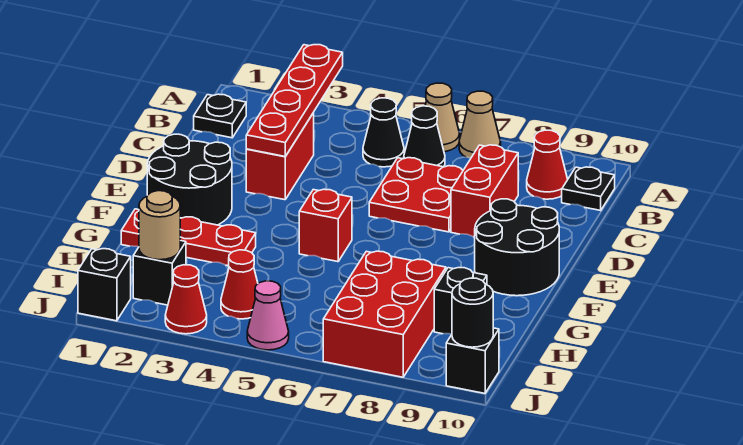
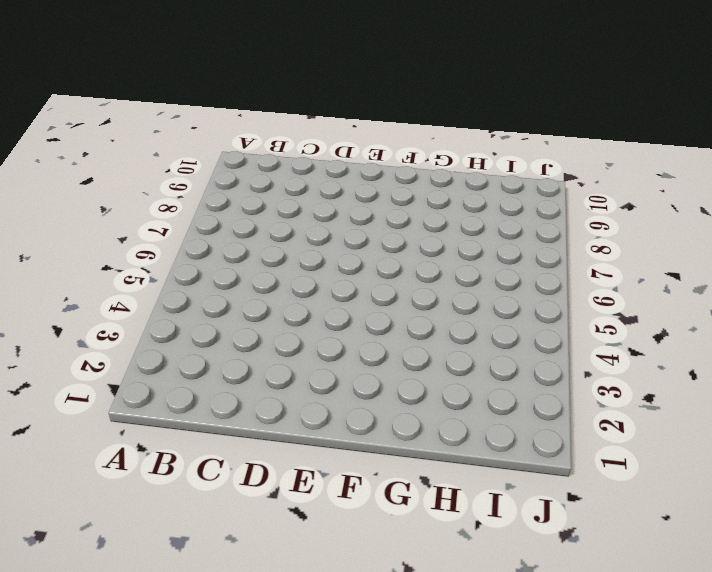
none -> tan 1x1 cone [425,83,460,152]
none -> tan 1x1 cone [459,91,501,158]
none -> black 1x1 plate [194,94,246,138]

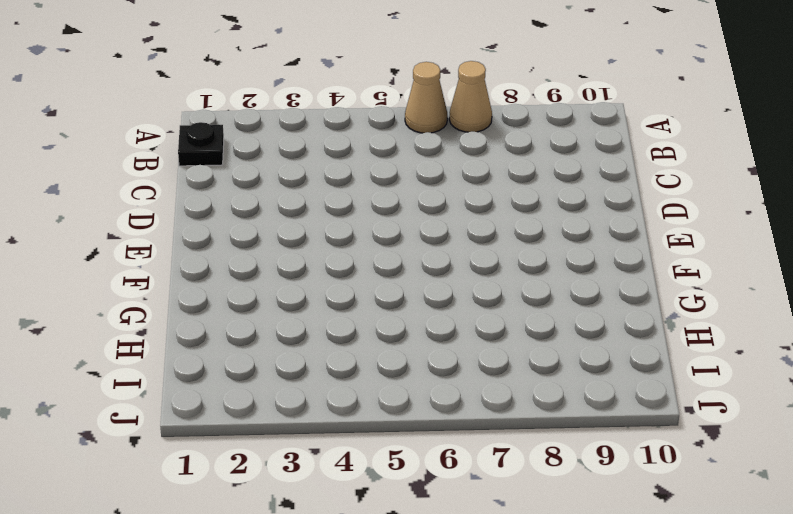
none -> black 1x1 cone [363,98,404,167]
none -> black 1x1 cone [404,106,445,167]
none -> red 1x1 cone [527,130,568,199]

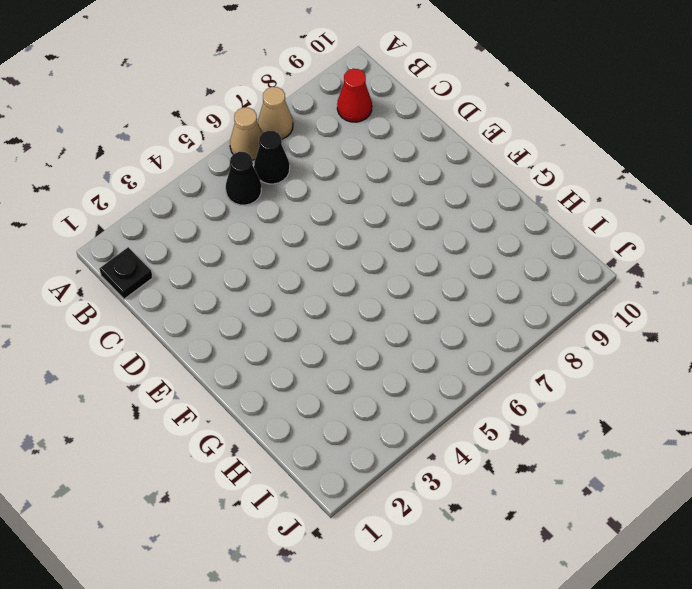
none -> black 1x1 plate [562,167,615,210]
none -> red 1x2 brick [246,113,314,200]
none -> red 2x2 plate [369,158,463,232]

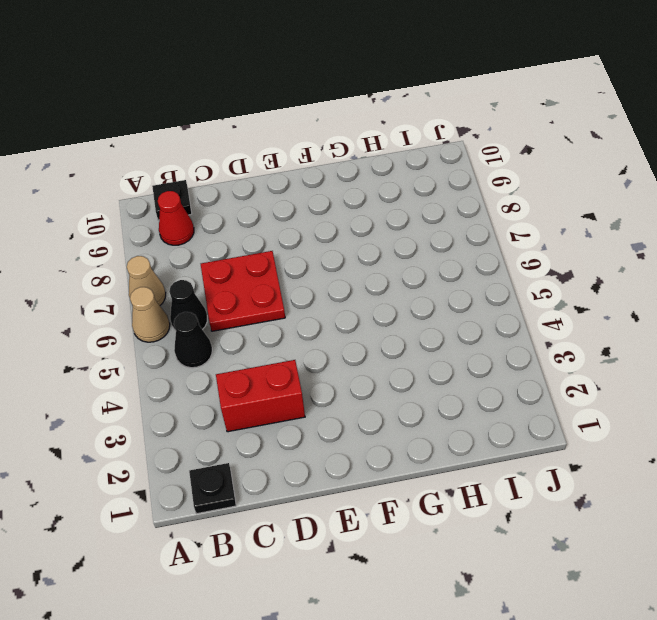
none -> red 1x2 brick [451,145,518,237]
none -> black 2x2 round brick [147,134,232,225]
none -> black 2x2 round brick [475,199,559,296]

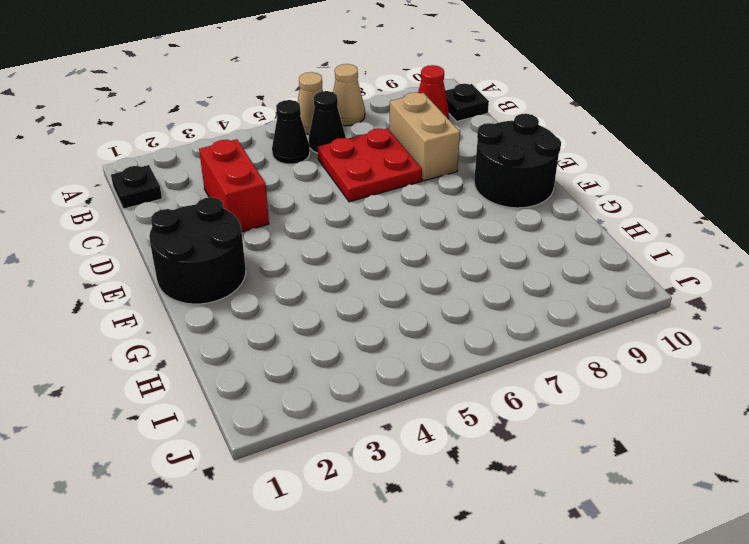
tan 1x2 brick [389,92,460,181] -> red 1x2 brick [451,145,518,237]
none -> red 1x1 brick [299,189,352,262]
none -> red 1x3 plate [121,209,256,266]
none -> red 2x3 brick [323,251,446,377]

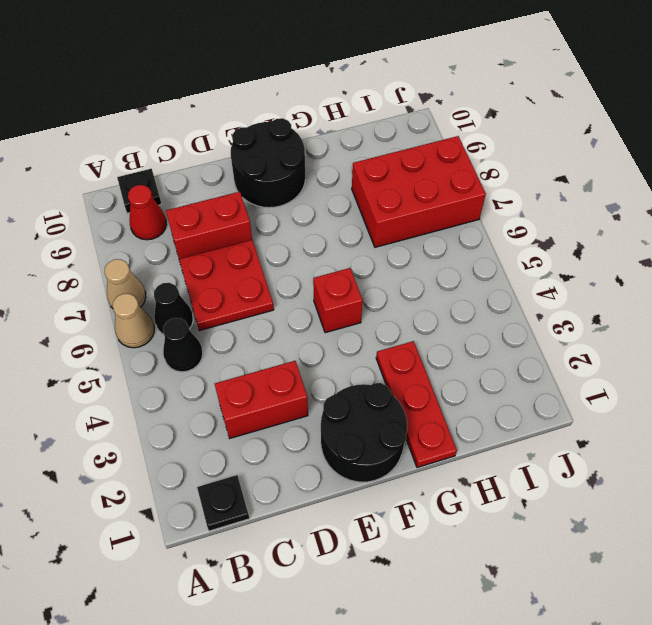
none -> black 1x1 brick [434,268,487,334]
none -> black 1x1 brick [133,241,186,305]
none -> red 1x1 cone [221,250,258,319]

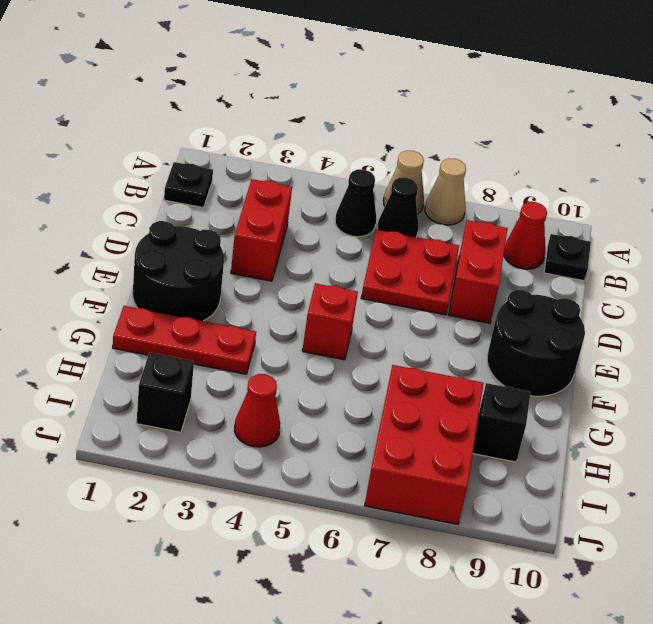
none -> black 1x1 brick [78,249,131,321]
none -> red 1x1 cone [165,265,207,334]
none -> pink 1x1 cone [247,281,289,350]

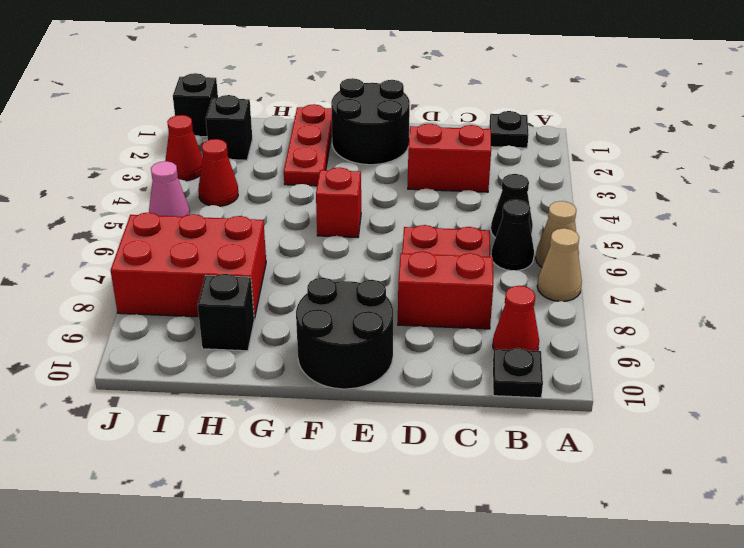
none -> black 1x1 brick [446,328,499,393]
none -> red 1x4 plate [246,45,343,156]
none -> tan 1x1 round brick [139,191,180,260]

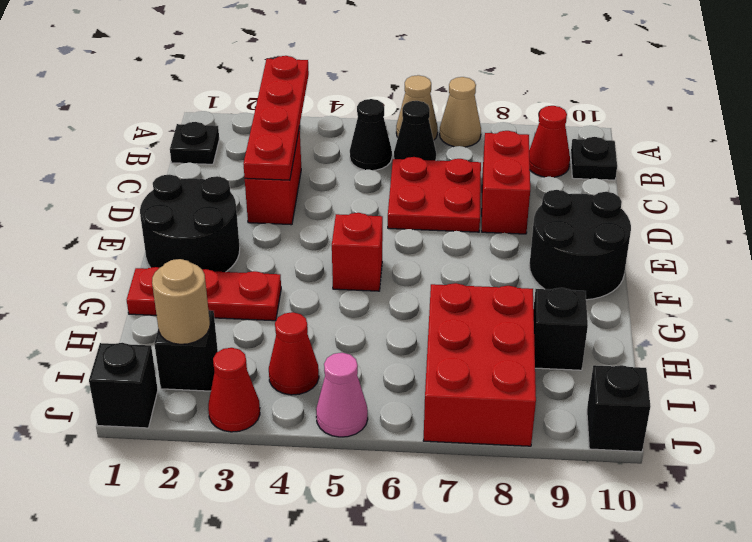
none -> black 1x1 round brick [452,278,493,347]

